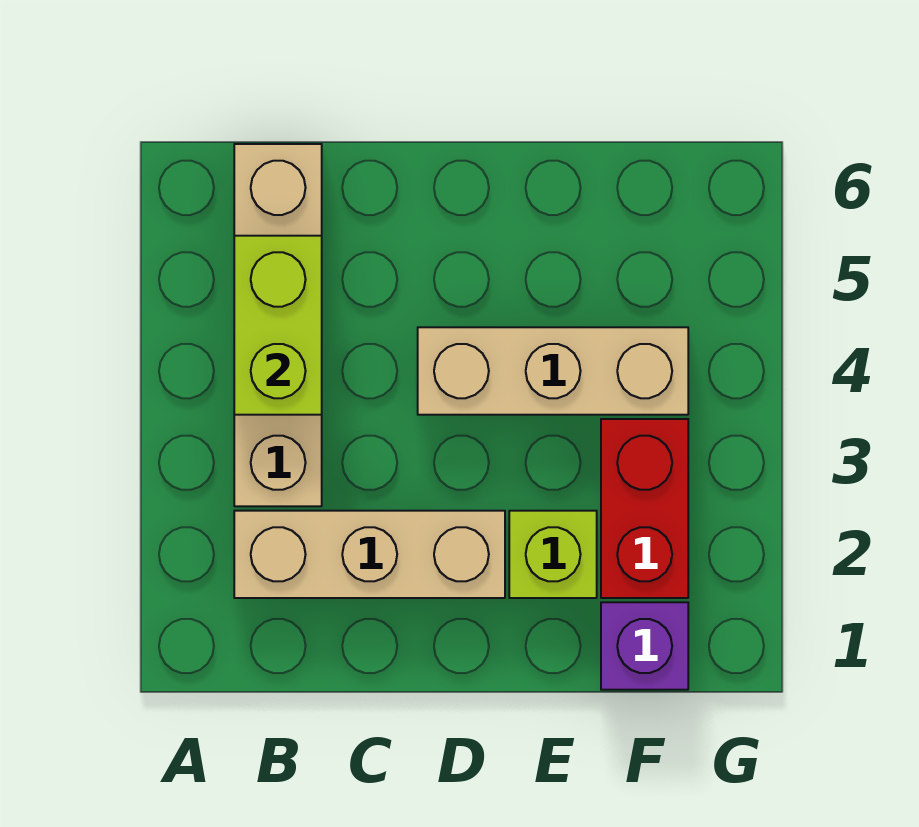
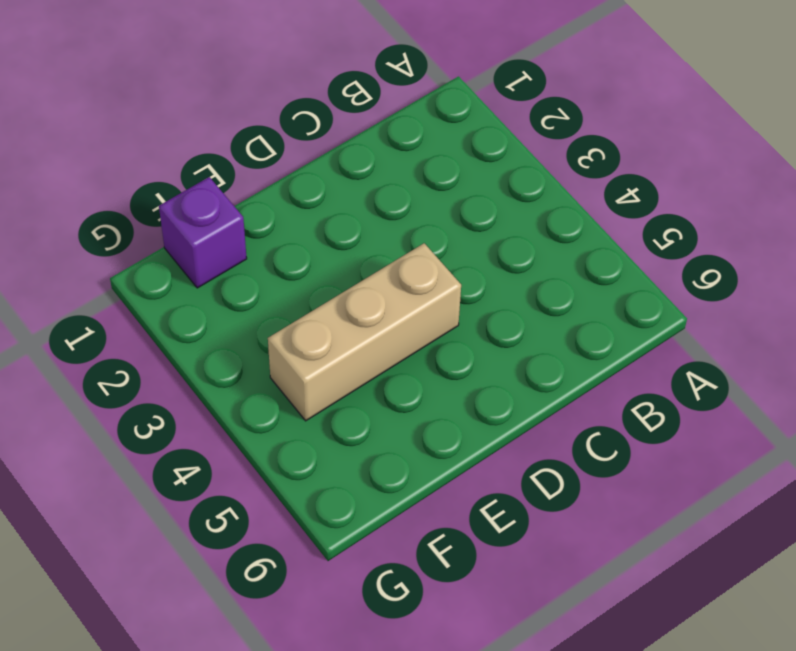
none -> tan 1x3 brick [234,511,505,598]
none -> tan 1x4 brick [234,144,322,506]

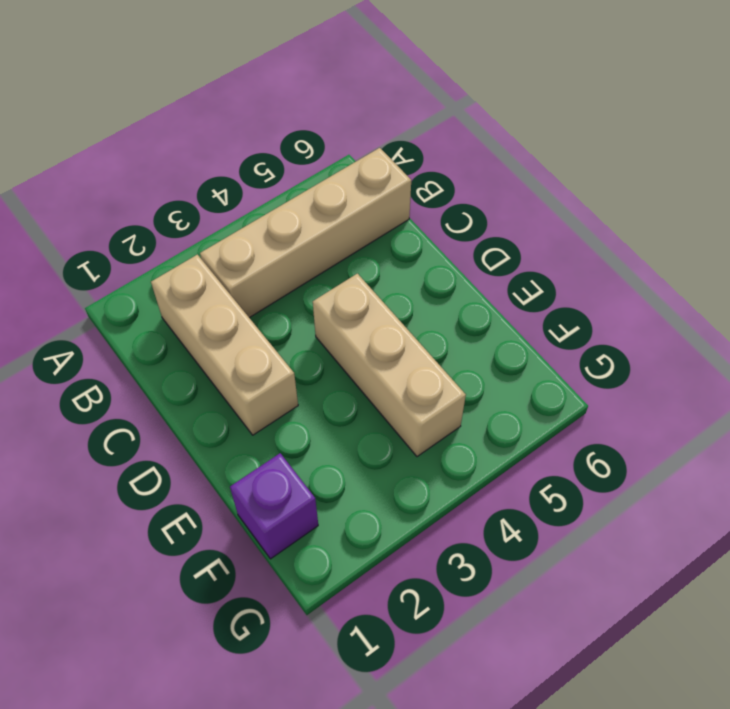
none -> lime 1x1 brick [509,511,597,598]
none -> red 1x2 brick [601,419,688,598]

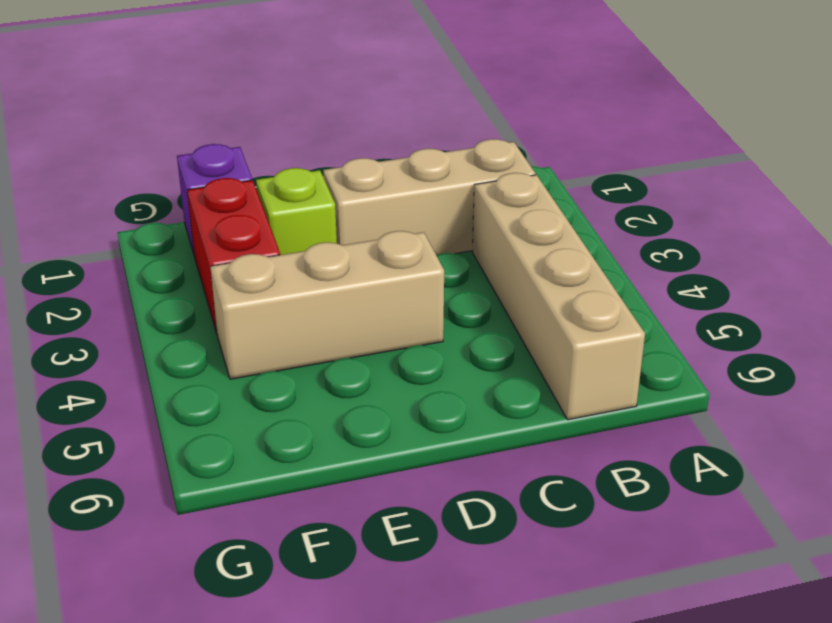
none -> lime 1x2 brick [234,236,322,415]

